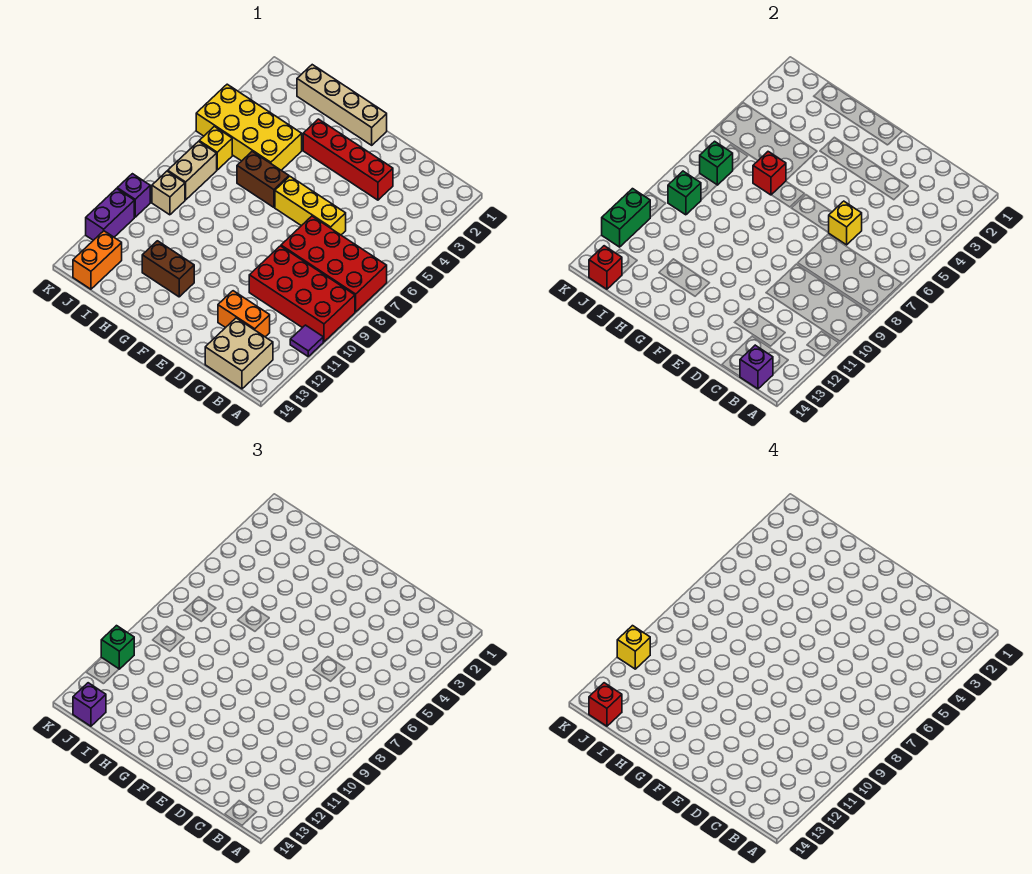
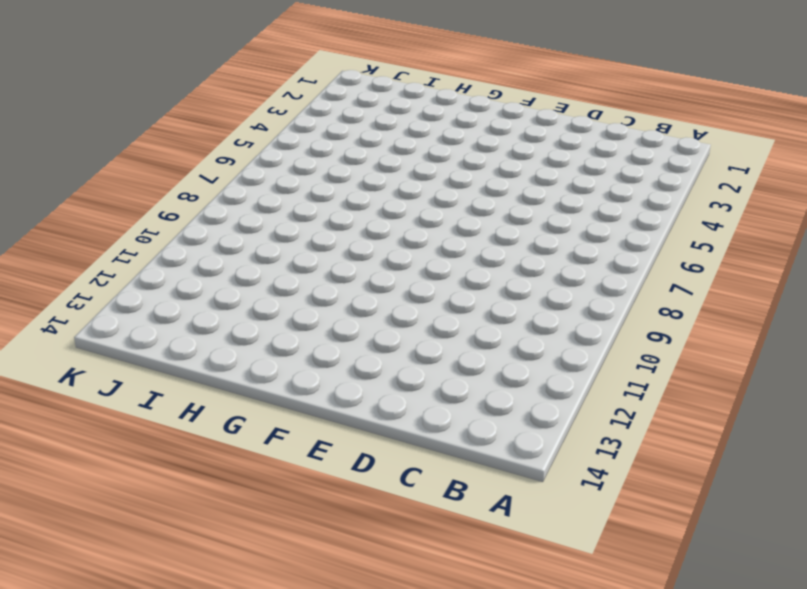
none -> red 2x4 brick [281,216,387,312]
none -> red 2x4 brick [249,246,355,342]
none -> purple 1x1 tile [290,325,323,356]

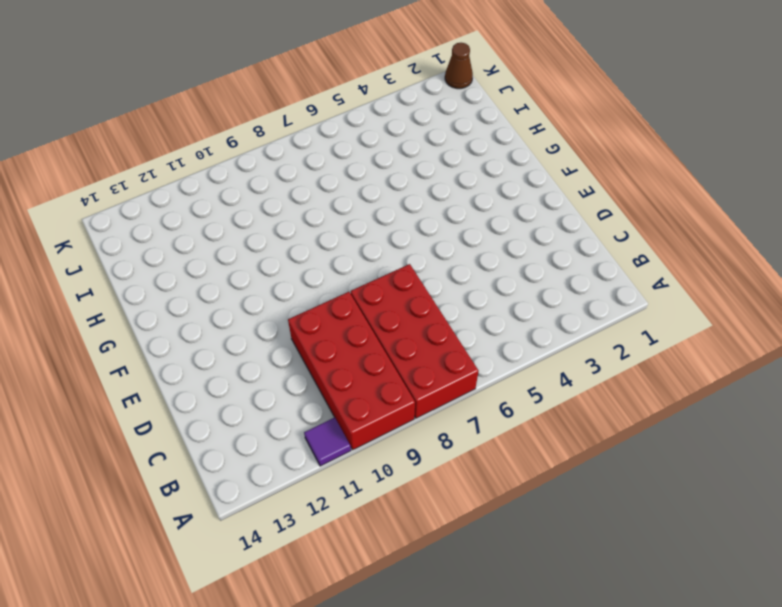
brown 1x1 cone [445,43,473,89] -> none
none -> tan 2x2 brick [205,318,273,389]
none -> orange 1x2 brick [218,291,270,337]
none -> red 1x4 brick [303,119,393,200]

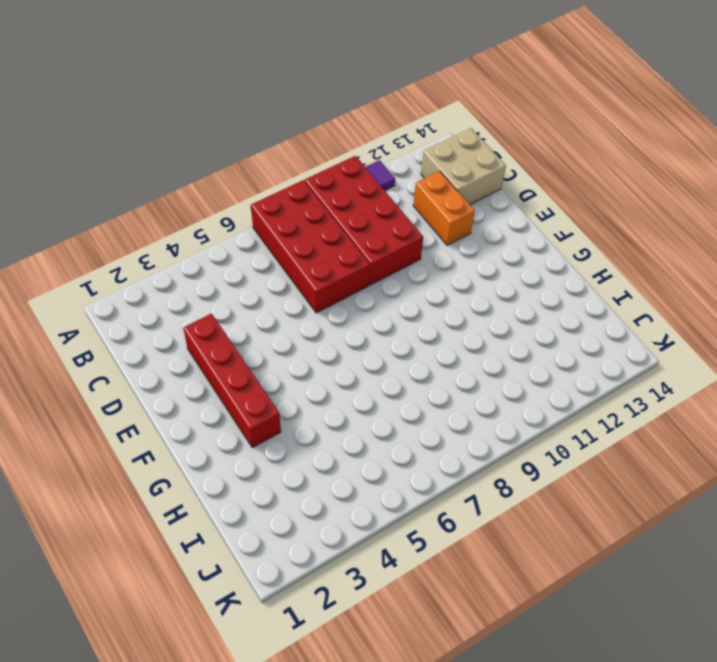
none -> yellow 1x3 brick [275,177,346,235]
none -> tan 1x4 brick [297,65,387,145]
none -> brown 1x2 brick [237,152,289,207]

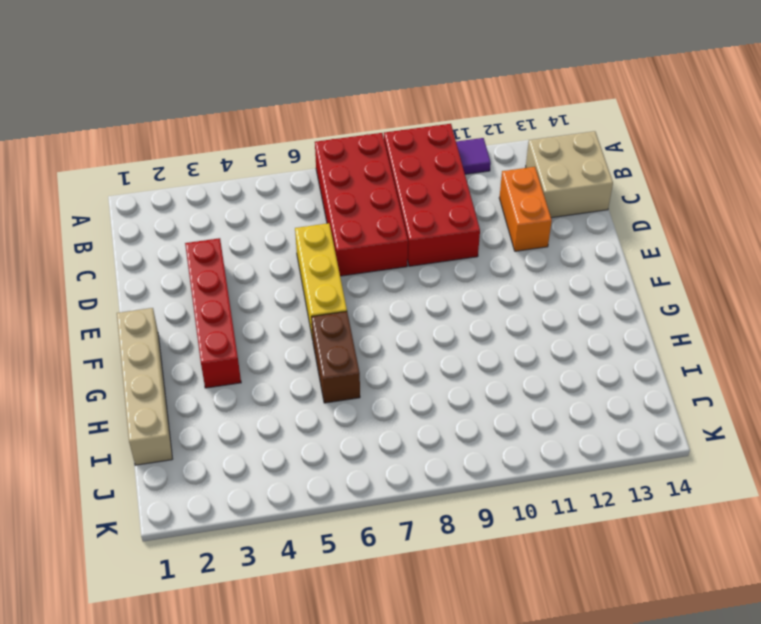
none -> brown 1x2 brick [142,241,194,297]
none -> yellow 2x4 brick [196,84,302,170]
none -> yellow 1x1 brick [199,126,232,170]

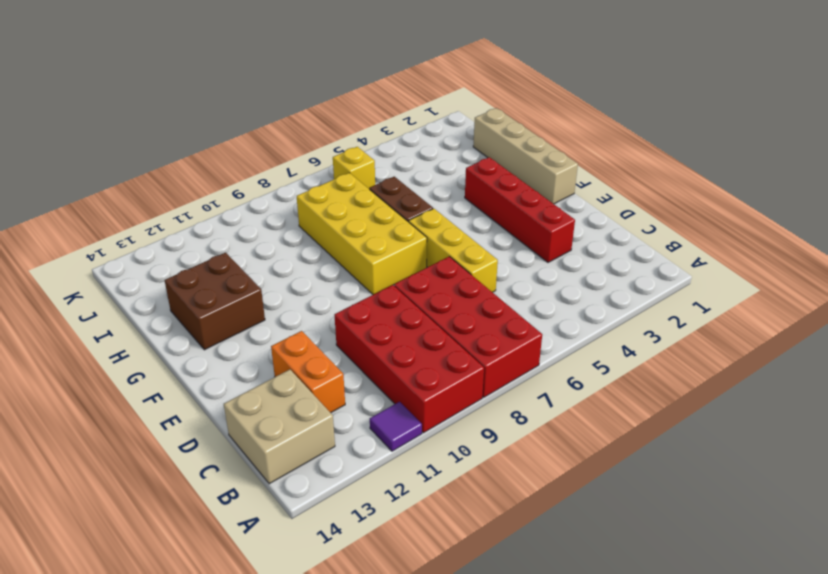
yellow 2x4 brick [297,173,427,294] -> yellow 2x4 brick moved to [196,84,302,170]
brown 2x2 brick [165,253,265,350] -> brown 1x2 brick [142,241,194,297]
none -> tan 1x2 brick [168,141,217,200]
none -> tan 1x1 brick [152,171,185,215]
none -> orange 1x2 brick [73,231,122,289]

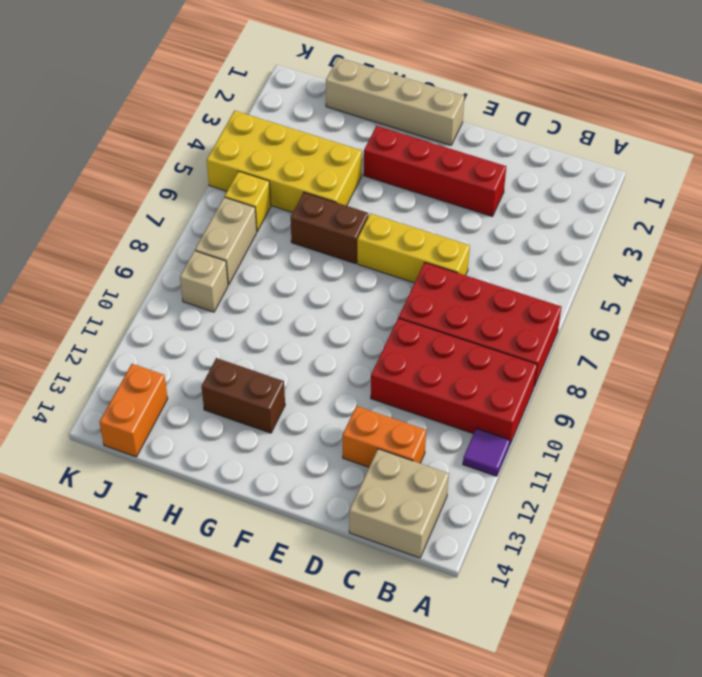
none -> purple 1x1 brick [117,174,150,217]
none -> purple 1x2 brick [86,189,134,240]
none -> purple 1x1 brick [740,345,773,389]

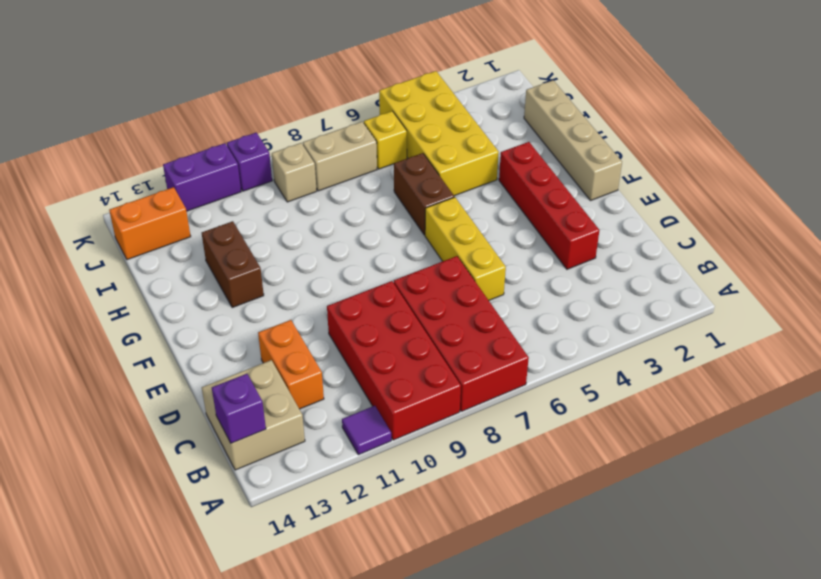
none -> yellow 1x1 brick [829,201,862,245]
none -> red 1x1 brick [753,152,786,195]
none -> green 1x1 brick [700,141,733,185]

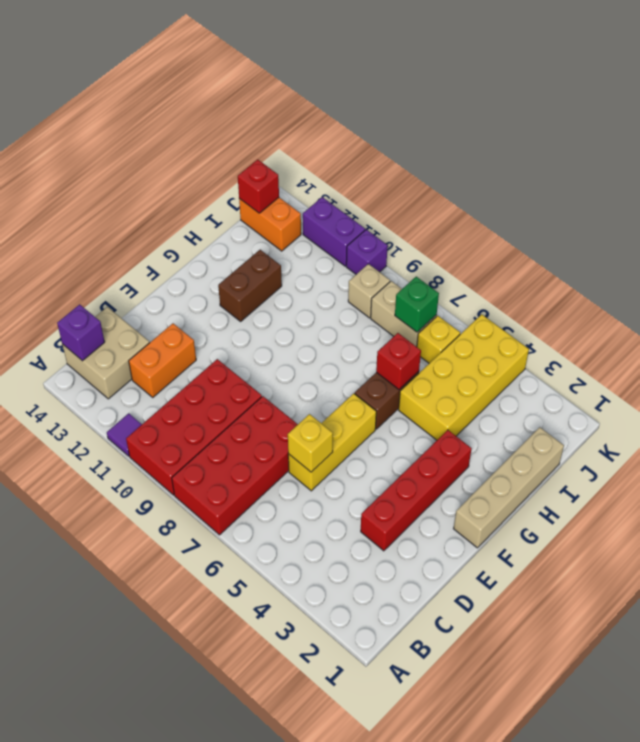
none -> green 1x1 brick [668,171,701,215]
none -> green 1x2 brick [602,189,650,247]
none -> purple 1x1 brick [73,683,106,726]

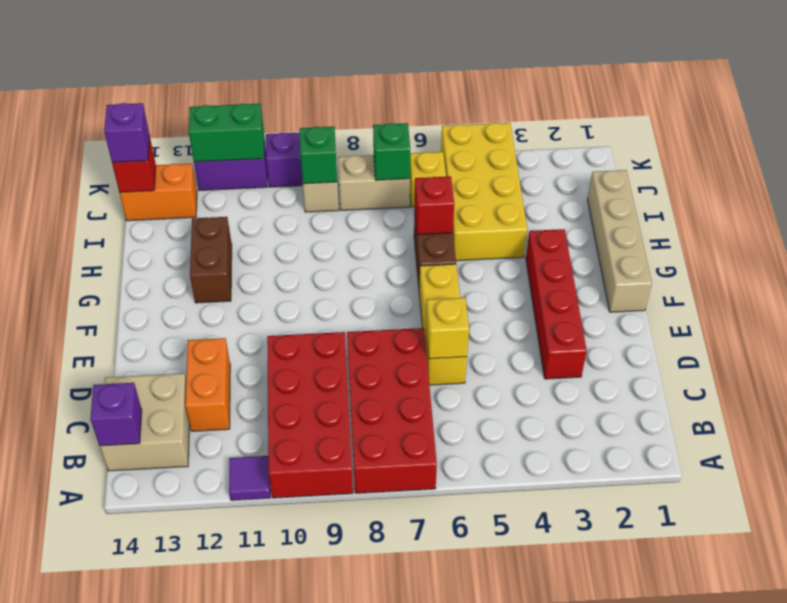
none -> green 1x1 brick [101,626,134,669]
none -> red 1x1 brick [589,683,622,726]
none -> yellow 1x1 brick [617,626,650,669]

